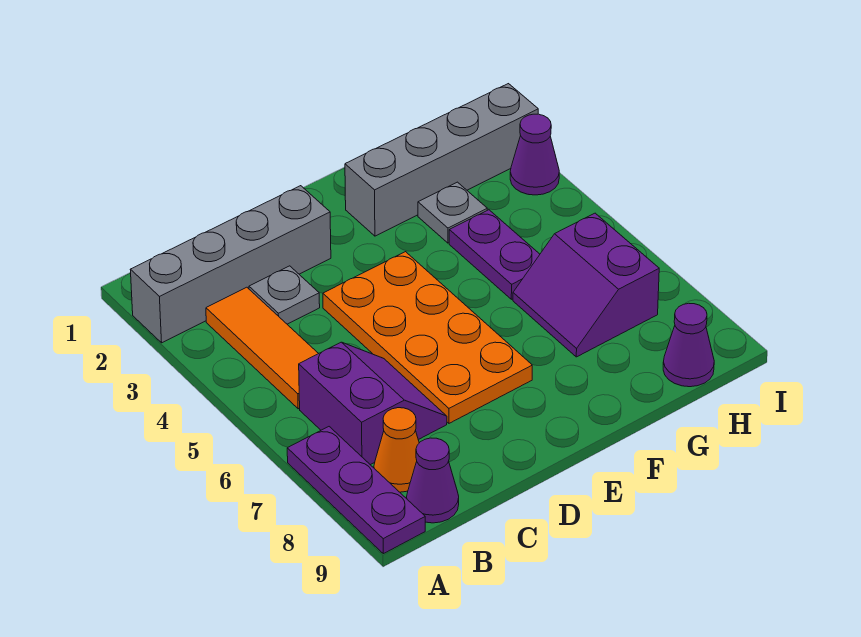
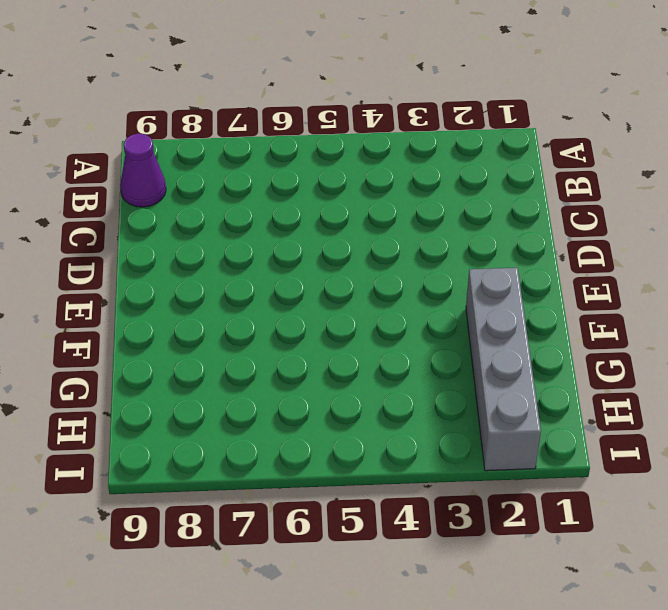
none -> grey 1x4 brick [130,186,331,343]
none -> purple 1x3 plate [287,427,425,554]
none -> orange 1x3 tile [206,287,319,409]

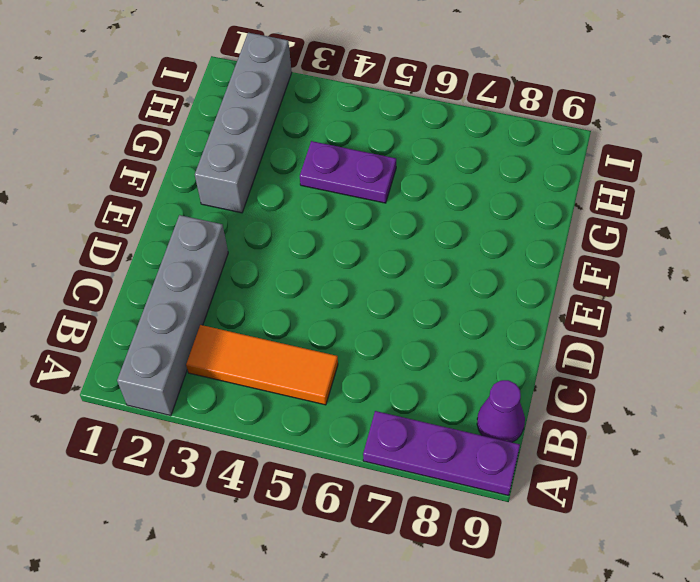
none -> purple 2x2 slope [299,342,447,465]
none -> orange 1x1 cone [374,408,419,492]
none -> grey 1x1 plate [249,266,320,324]

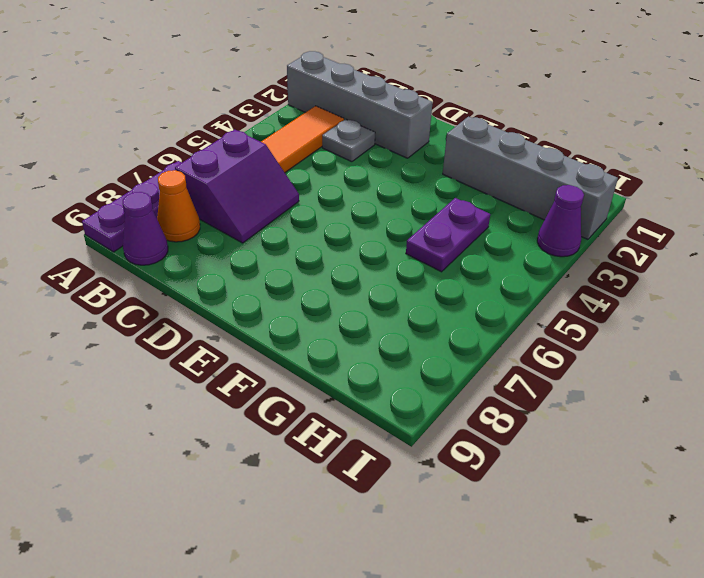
none -> orange 2x4 plate [323,252,532,423]
none -> grey 1x1 plate [418,182,487,243]
none -> purple 2x2 slope [513,213,659,357]

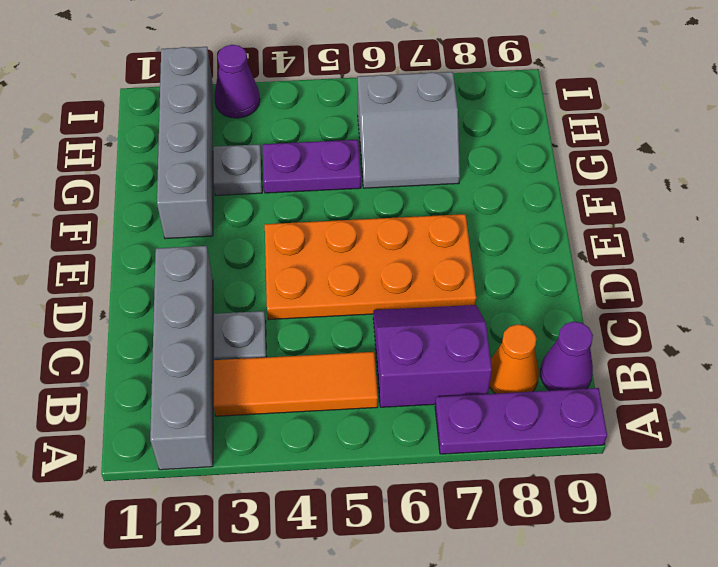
grey 2x2 slope [358,72,460,188] -> purple 2x2 slope [513,213,659,357]
none -> purple 1x1 cone [663,303,714,387]

